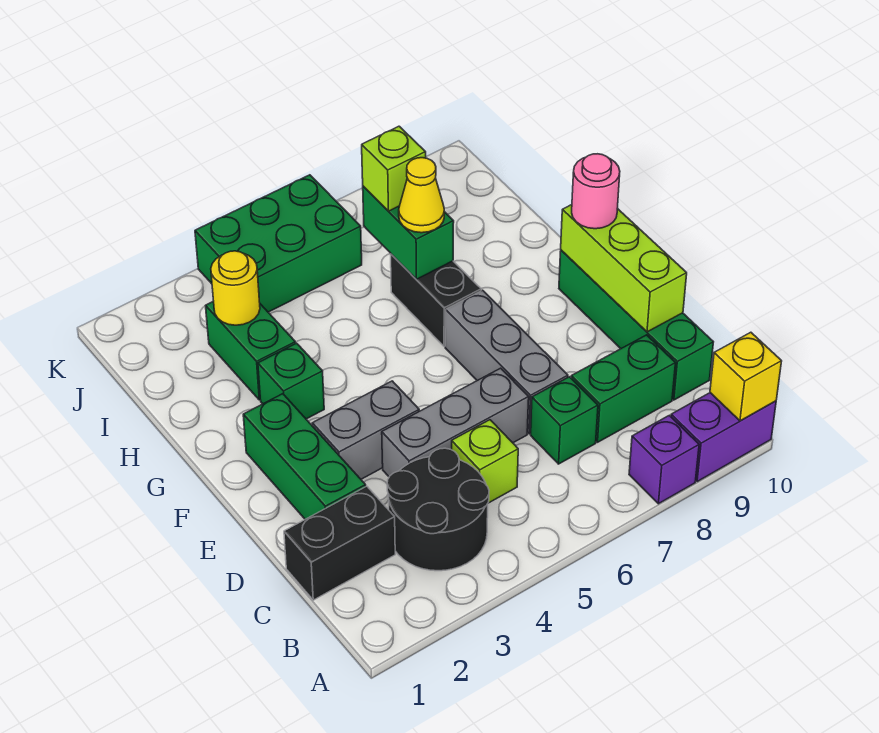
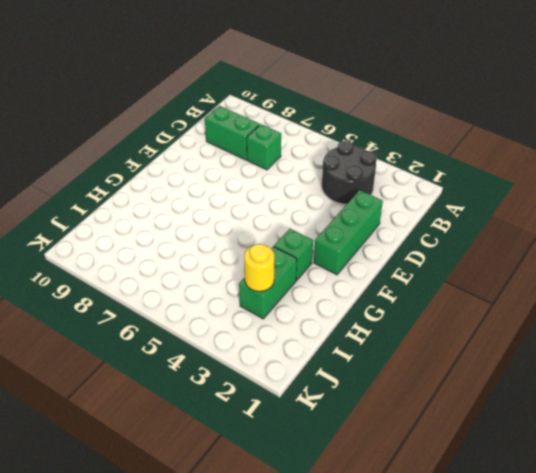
none -> purple 1x1 brick [629,415,699,504]
none -> purple 1x2 brick [671,393,776,481]
none -> black 1x2 brick [284,486,395,600]

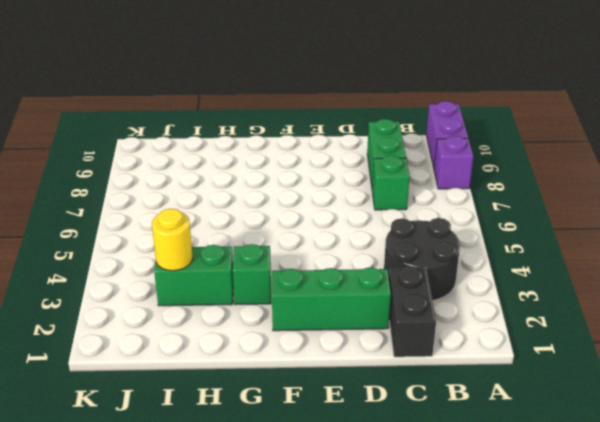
none -> lime 1x1 brick [452,420,518,503]
none -> green 1x4 brick [559,250,713,400]
none -> grey 1x3 brick [382,368,529,477]

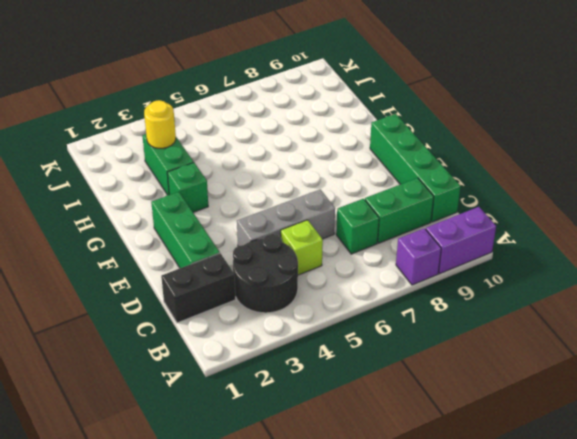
none -> grey 1x3 brick [445,290,568,434]
none -> grey 1x2 brick [312,381,419,479]
none -> black 1x2 brick [391,254,481,347]

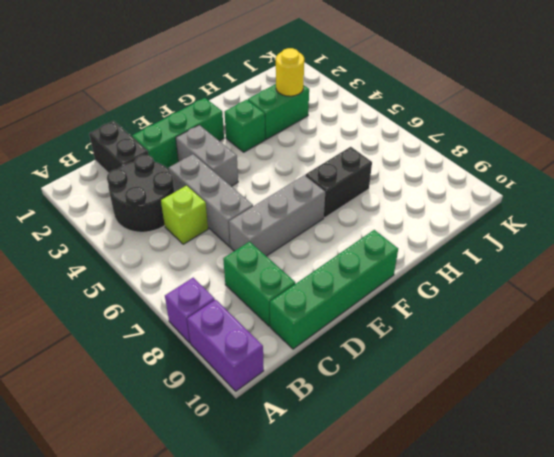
none -> green 1x1 brick [531,377,598,464]
none -> green 2x3 brick [195,175,362,312]
none -> yellow 1x1 brick [710,332,782,421]

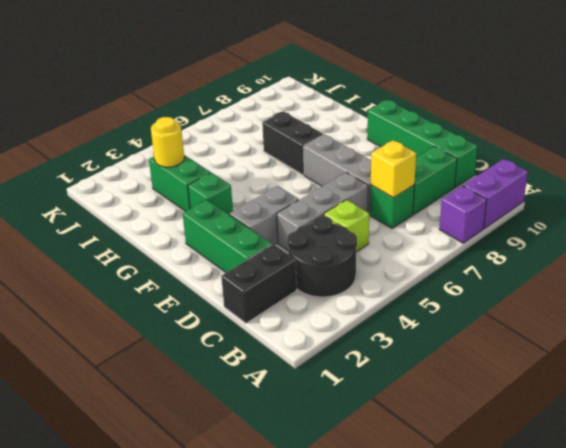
yellow 1x1 brick [371,140,416,198] -> yellow 1x1 brick moved to [710,332,782,421]
none -> green 2x3 brick [195,175,362,312]
none -> lime 1x3 brick [561,205,687,332]
none -> green 1x2 brick [363,186,454,279]

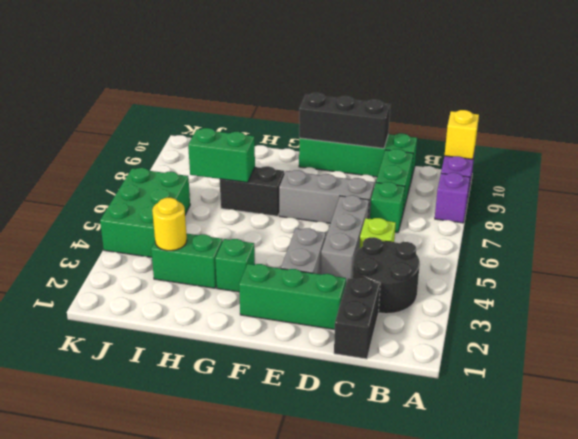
black 1x3 brick [299,93,390,148] -> lime 1x3 brick [561,205,687,332]
none -> pink 1x1 round brick [572,154,620,229]
none -> yellow 1x1 cone [399,158,444,233]
none -> lime 1x1 brick [362,126,426,211]

